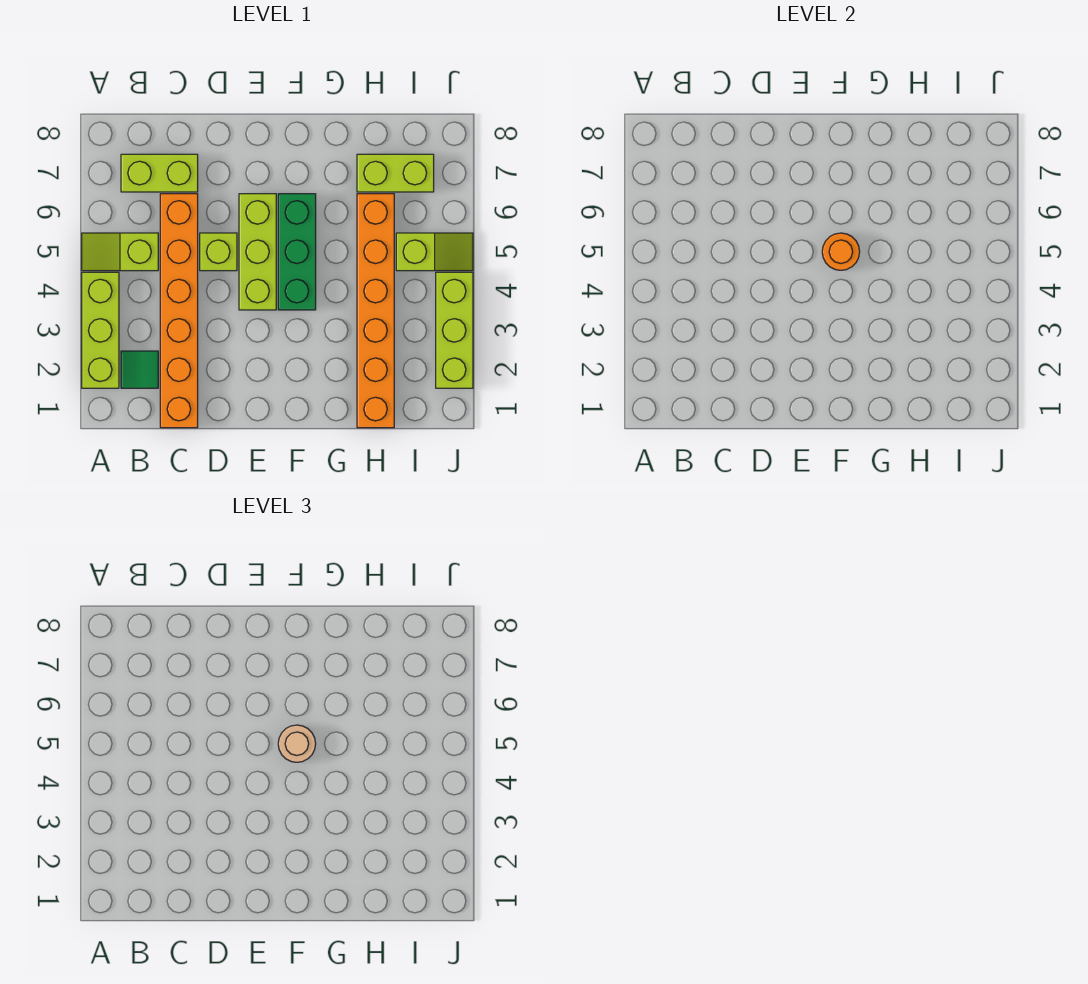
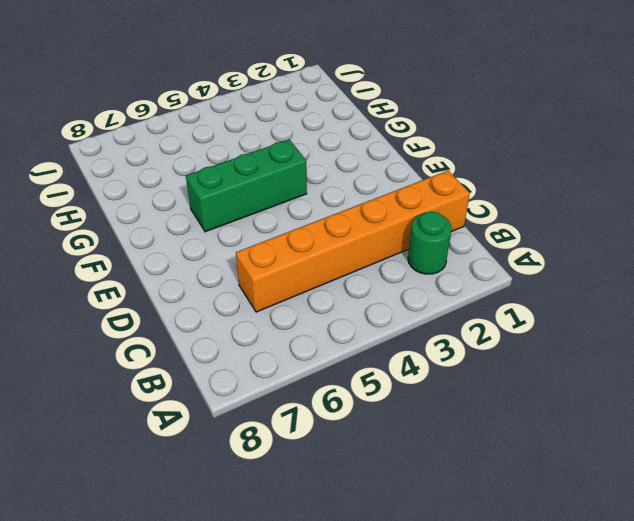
green 1x1 round brick [408,212,452,274] -> green 1x1 tile [121,351,158,388]
none -> lime 1x3 brick [82,272,119,388]
none -> lime 1x2 slope [82,233,158,271]
none -> lime 1x2 brick [121,154,198,192]

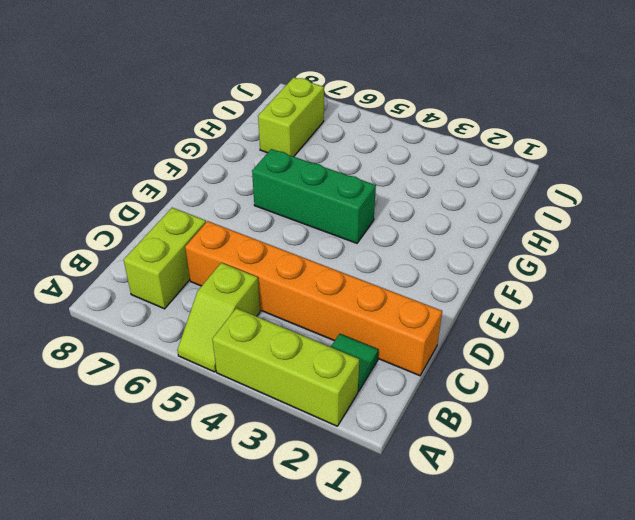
none -> lime 1x1 brick [200,233,237,271]
none -> lime 1x3 brick [239,194,276,310]
none -> orange 1x6 brick [357,194,394,428]

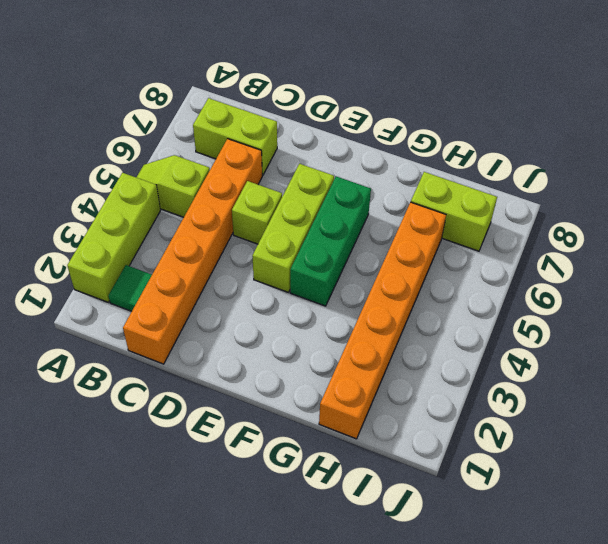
none -> lime 1x2 slope [396,233,473,271]
none -> lime 1x3 brick [436,272,473,388]
none -> orange 1x1 round brick [822,233,860,270]

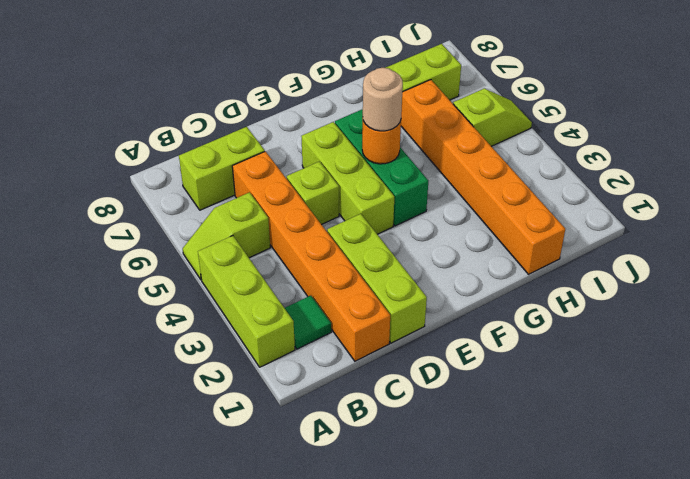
lime 1x3 brick [327,214,427,343] -> lime 1x3 brick moved to [436,272,473,388]

